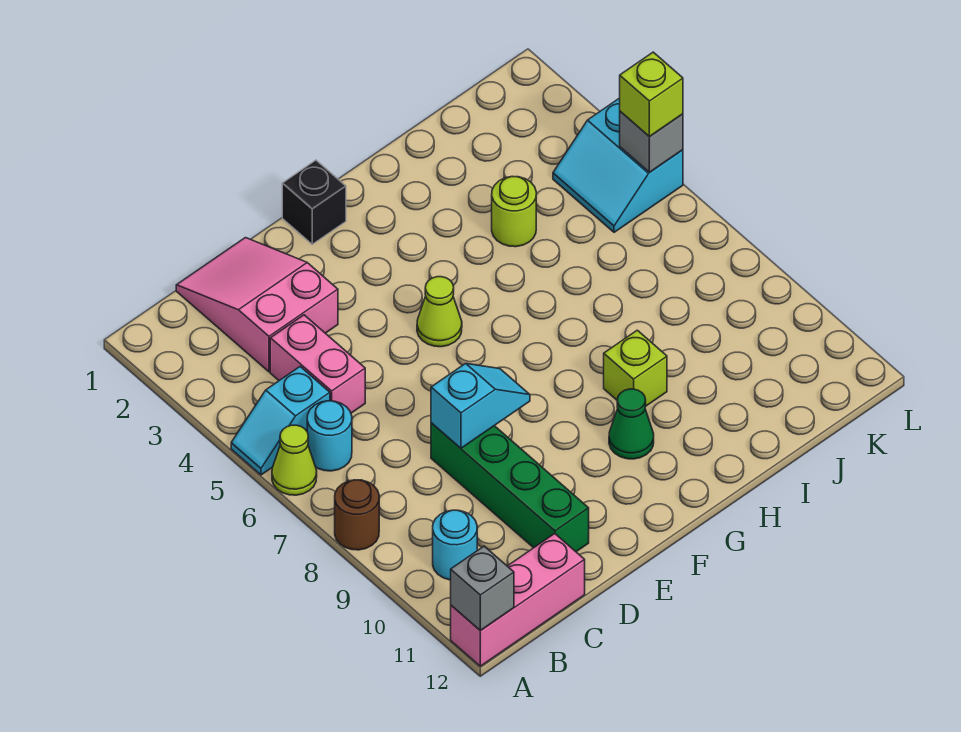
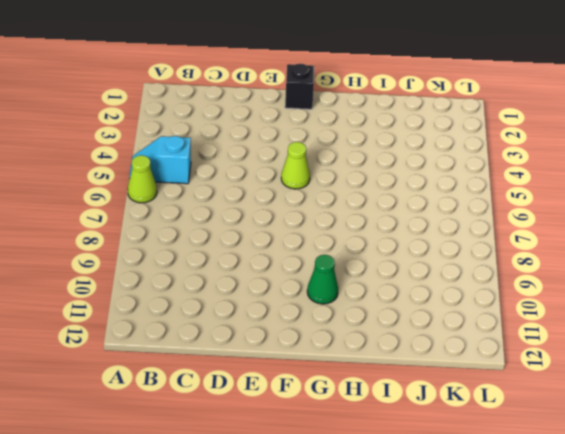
none -> brown 1x1 round brick [335,480,379,550]
none -> pink 1x3 brick [451,534,585,666]
none -> cyan 1x1 round brick [307,401,352,471]

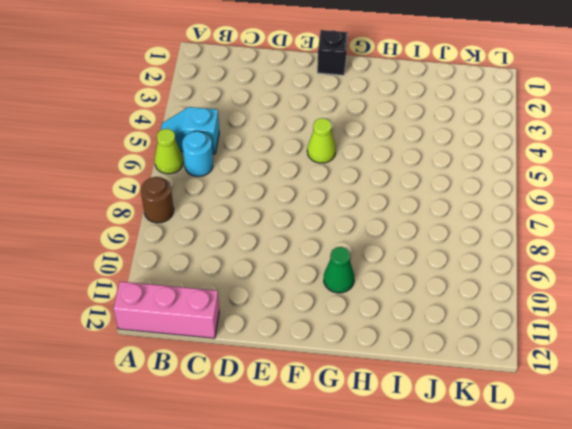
none -> cyan 1x1 round brick [433,510,477,580]
none -> pink 2x3 slope [176,238,338,372]
none -> pink 1x2 brick [270,315,365,413]

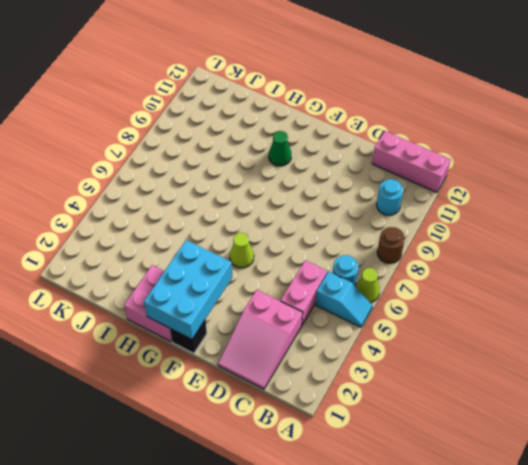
cyan 2x3 brick [144,240,232,339] -> none
pink 2x2 brick [124,265,172,341] -> none
none -> green 1x4 brick [431,423,589,552]
none -> lime 1x1 brick [604,330,667,406]
none -> lime 1x1 round brick [492,177,536,247]

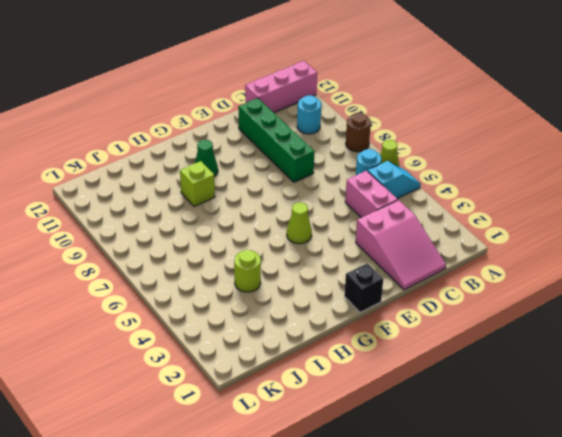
none -> cyan 2x2 slope [553,98,683,232]
none -> grey 1x1 brick [451,546,514,630]
none -> cyan 1x2 slope [431,363,530,448]

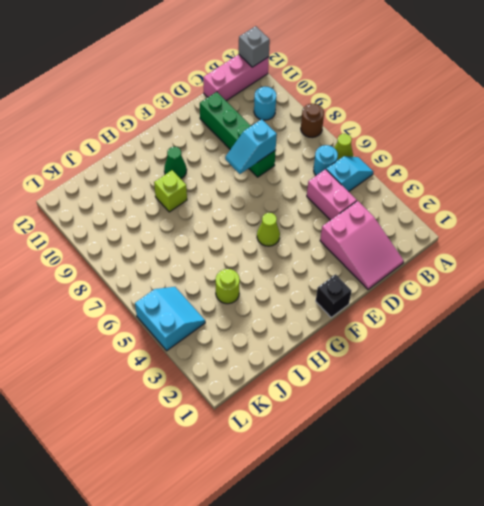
none -> grey 1x1 brick [620,111,683,172]
none -> lime 1x1 brick [620,52,683,137]

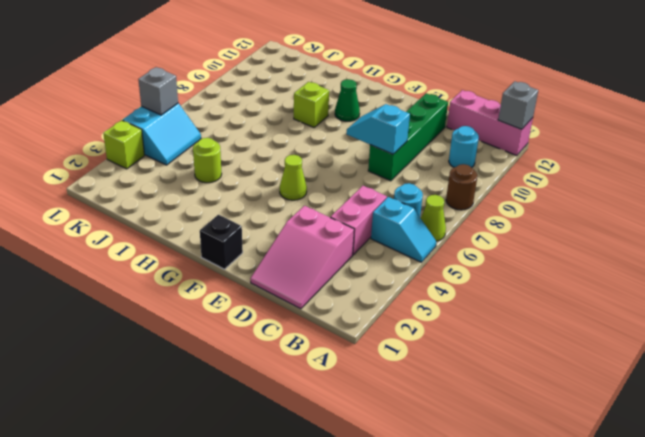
lime 1x1 brick [103,120,145,169] -> lime 1x1 brick moved to [620,52,683,137]

